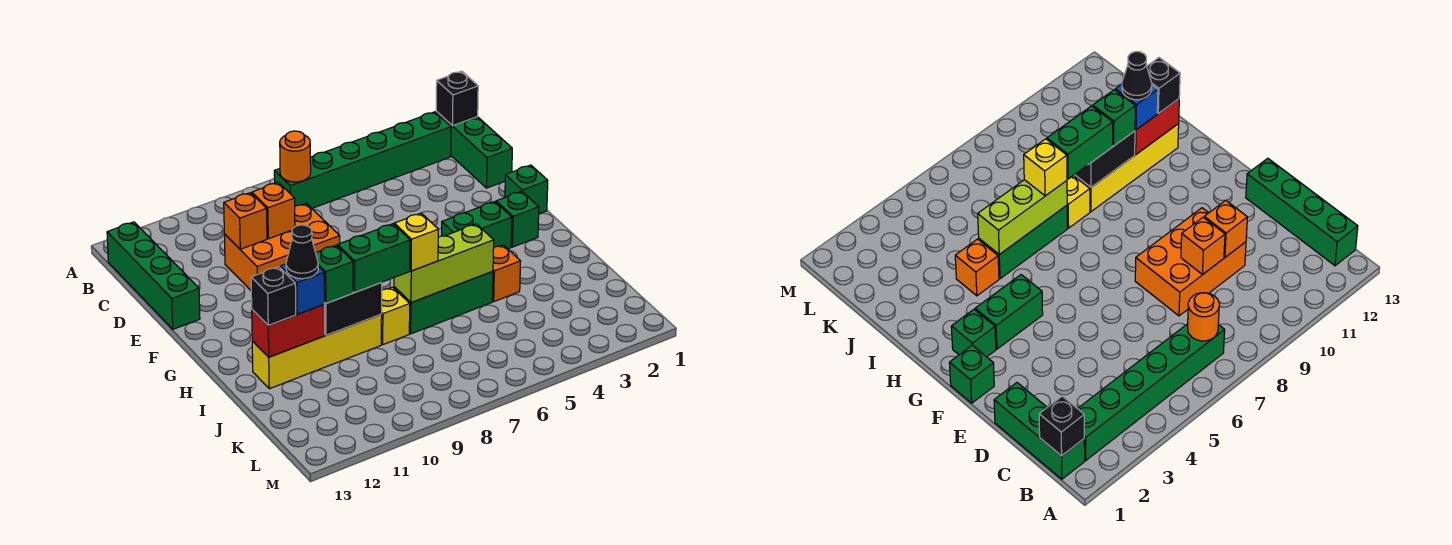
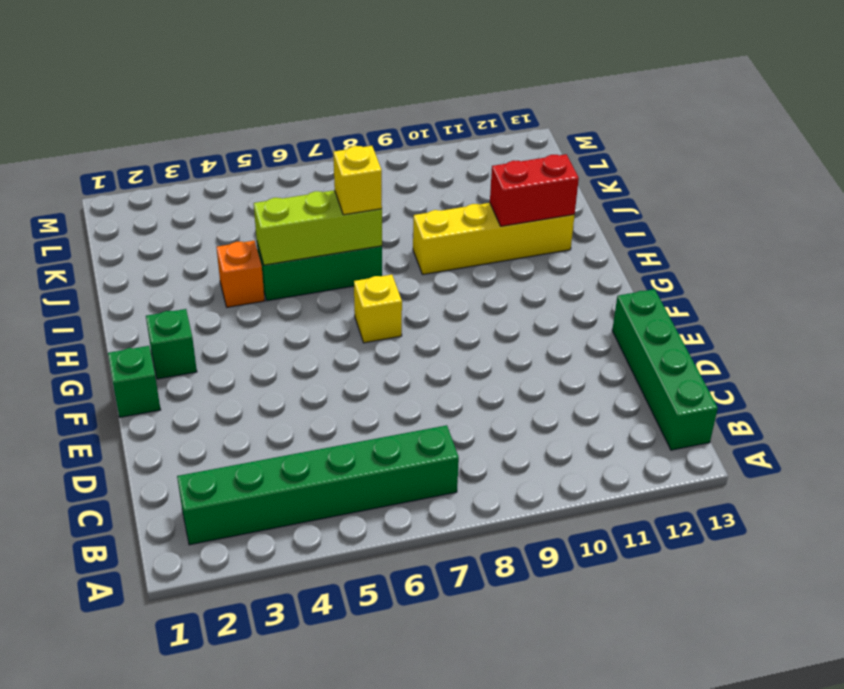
yellow 1x1 brick [354,275,402,343] -> yellow 1x1 brick moved to [381,287,410,345]
none -> green 1x3 brick [436,112,512,188]
none -> orange 2x3 brick [224,204,340,290]
none -> green 1x2 brick [442,202,512,249]

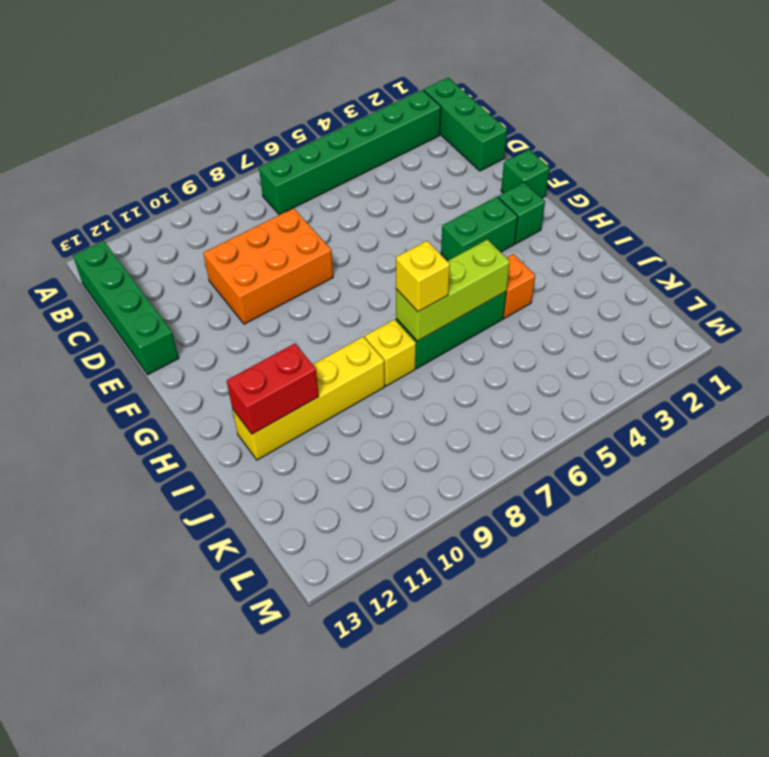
none -> black 1x1 brick [436,71,478,126]
none -> orange 1x1 round brick [280,131,311,182]
none -> orange 1x1 brick [252,182,295,239]

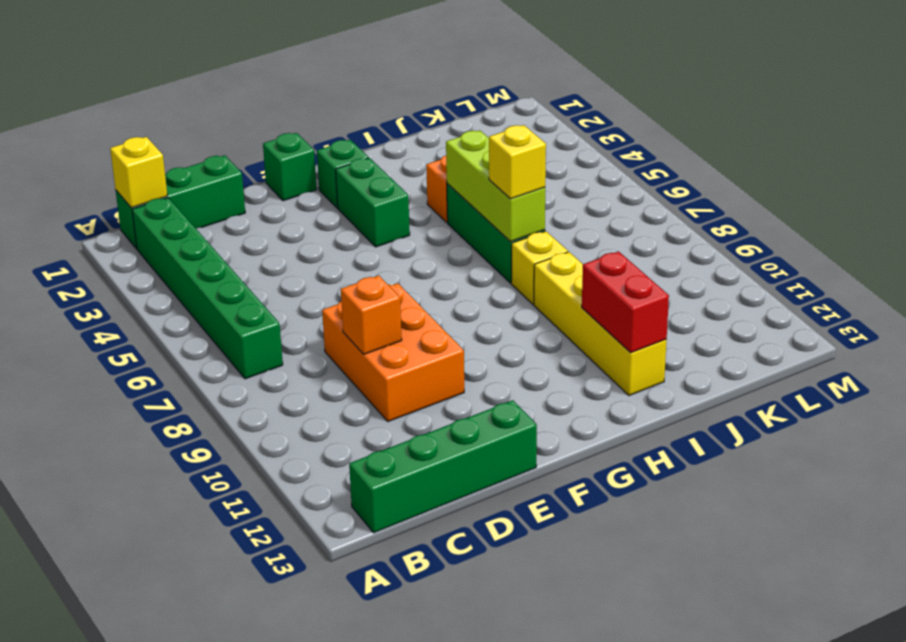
yellow 1x1 brick [110,137,167,208] -> black 1x1 brick [436,71,478,126]
none -> orange 1x1 round brick [280,131,311,182]
none -> orange 1x1 brick [224,193,267,249]
none -> black 1x2 brick [324,283,382,335]

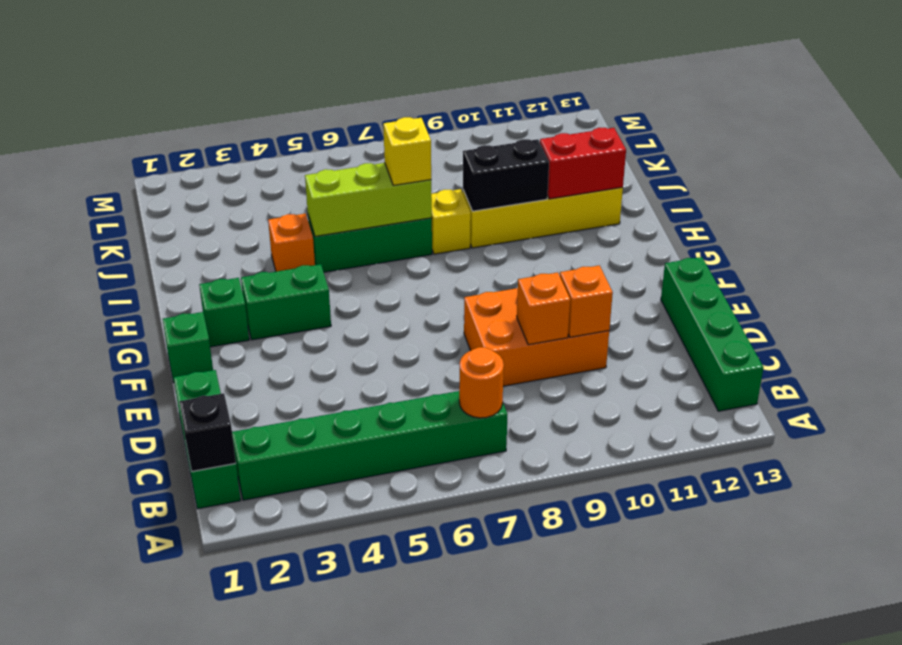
none -> green 1x2 brick [338,224,410,292]
none -> green 1x1 brick [316,245,353,303]
none -> blue 1x1 brick [280,264,325,314]

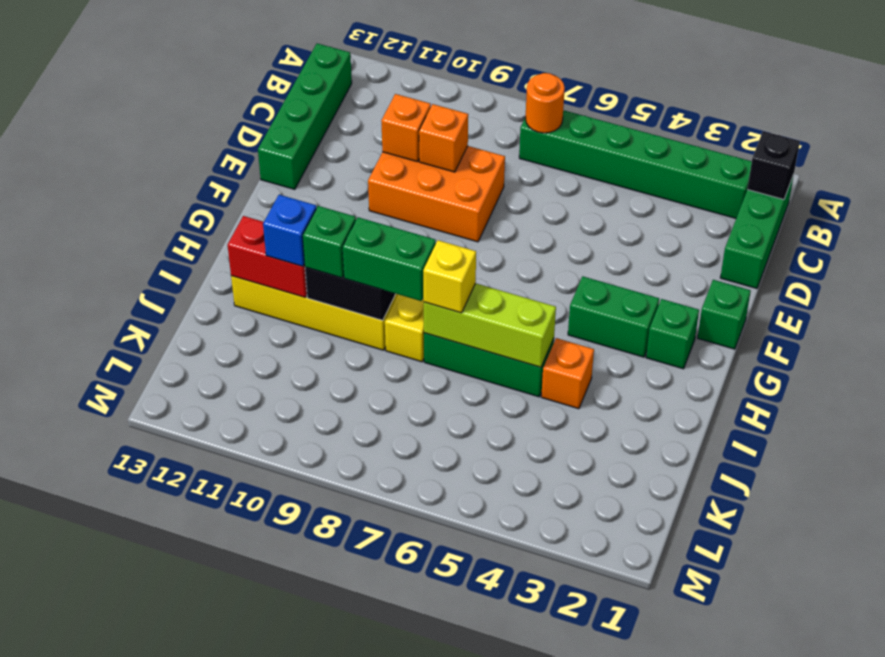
none -> black 1x1 brick [251,267,296,325]
none -> black 1x1 cone [286,225,318,279]

